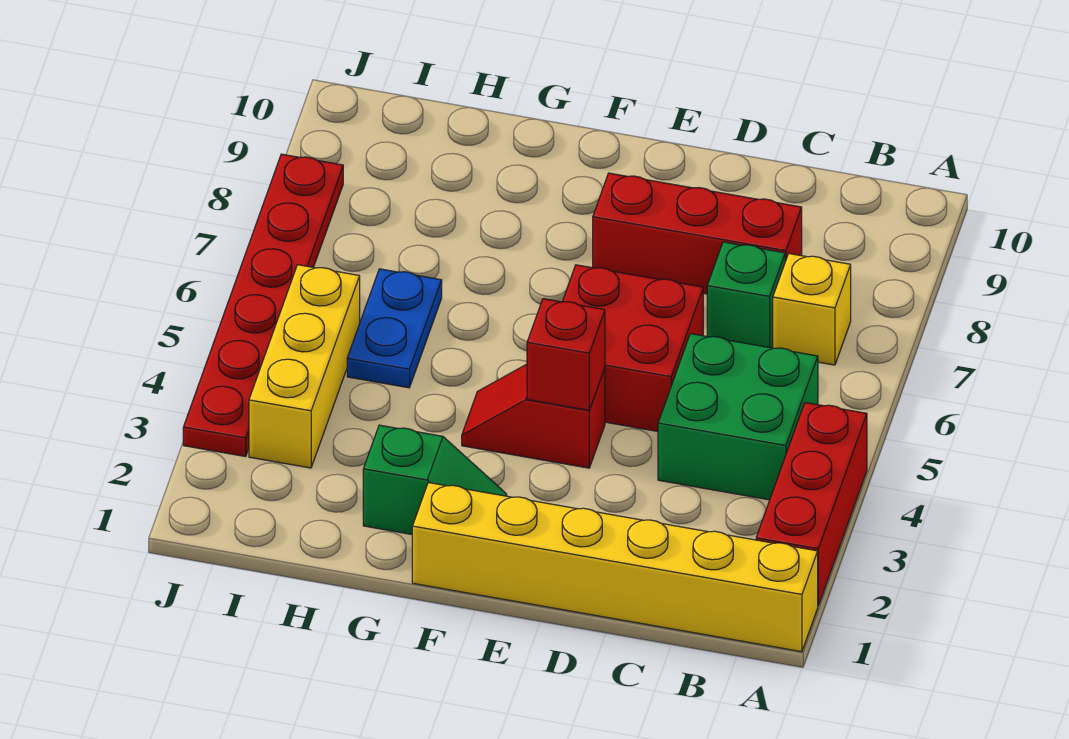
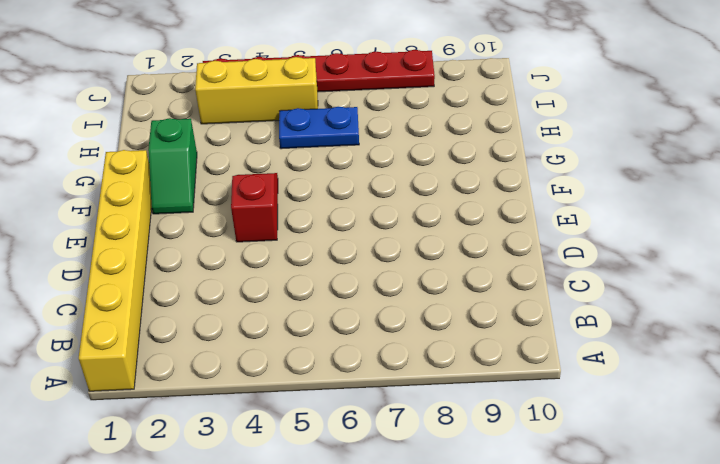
none -> red 1x3 brick [756,403,867,606]
none -> green 2x2 brick [658,334,818,500]
none -> yellow 1x1 brick [773,254,851,365]

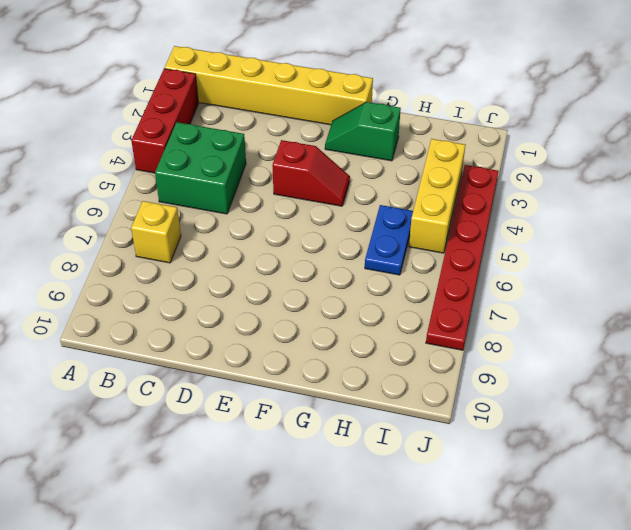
none -> green 1x1 brick [707,242,785,348]
none -> red 1x3 brick [593,173,802,294]
none -> red 2x2 brick [562,265,703,431]

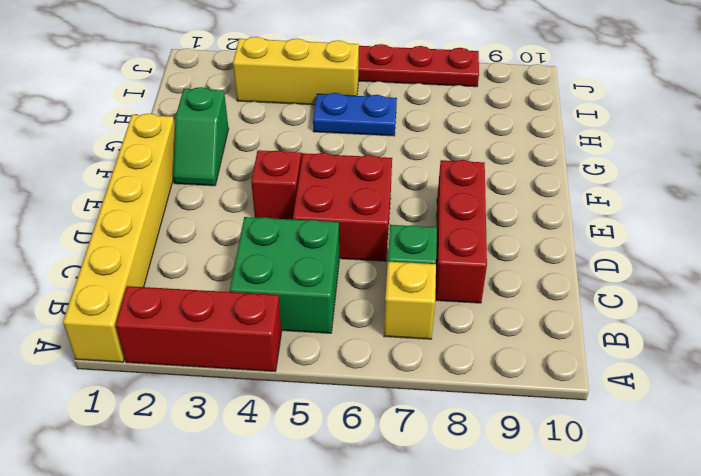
none -> red 1x1 brick [527,299,605,410]

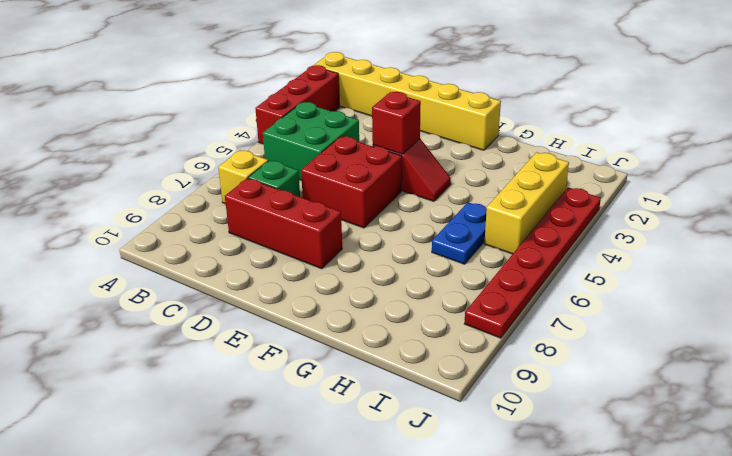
none -> green 1x2 slope [363,425,507,534]

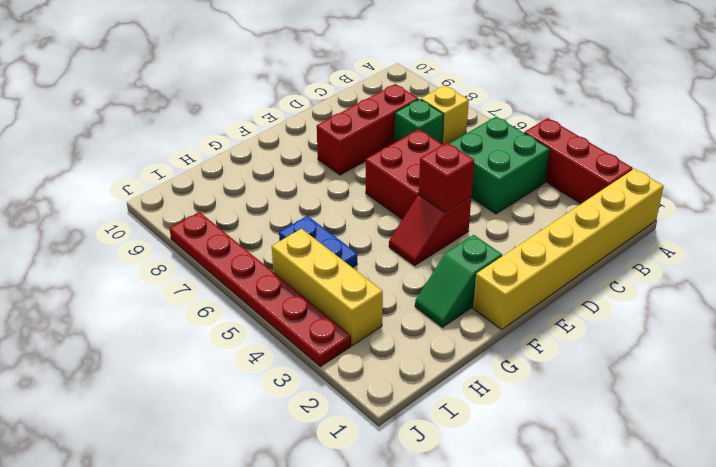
green 1x2 slope [415,235,502,327] -> green 1x2 slope turned to [363,425,507,534]

